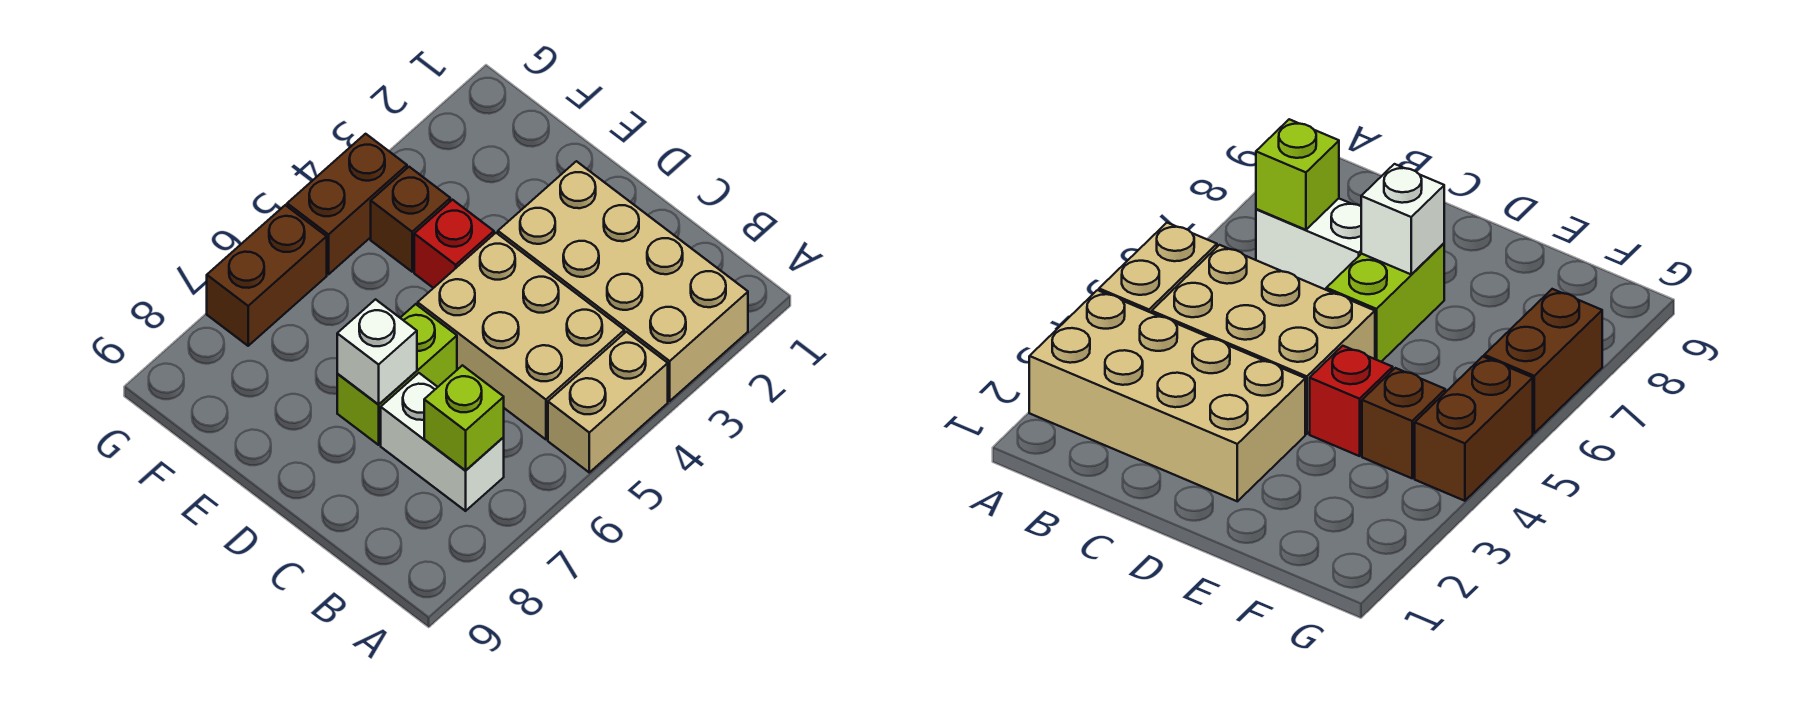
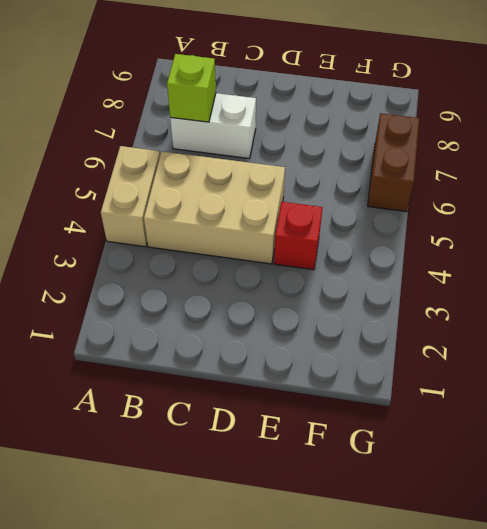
none -> tan 2x4 brick [498,161,748,401]
none -> lime 1x2 brick [337,304,457,445]

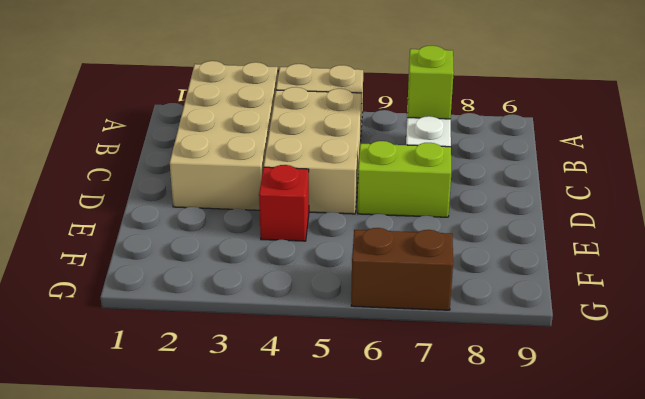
none -> brown 1x1 brick [371,167,450,272]
none -> brown 1x2 brick [287,134,407,274]

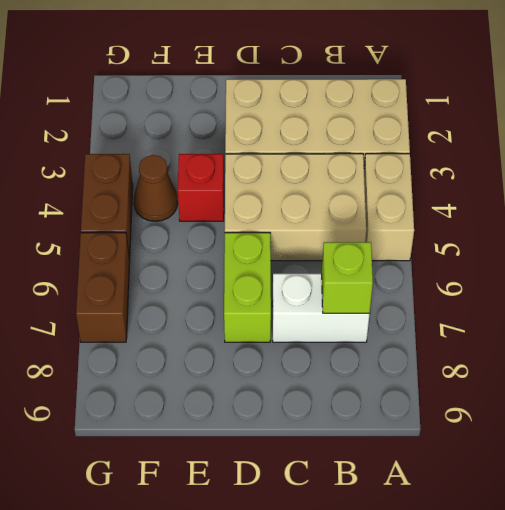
brown 1x1 cone [134,155,178,221] -> brown 1x1 brick [371,167,450,272]
none -> white 1x1 brick [337,299,417,405]

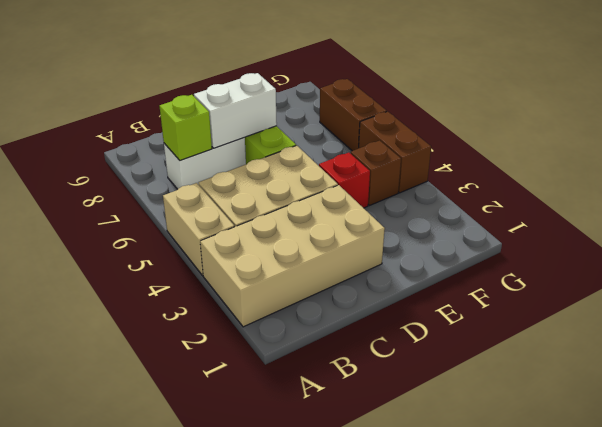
white 1x2 brick [194,73,277,148] -> white 1x1 brick [337,299,417,405]

